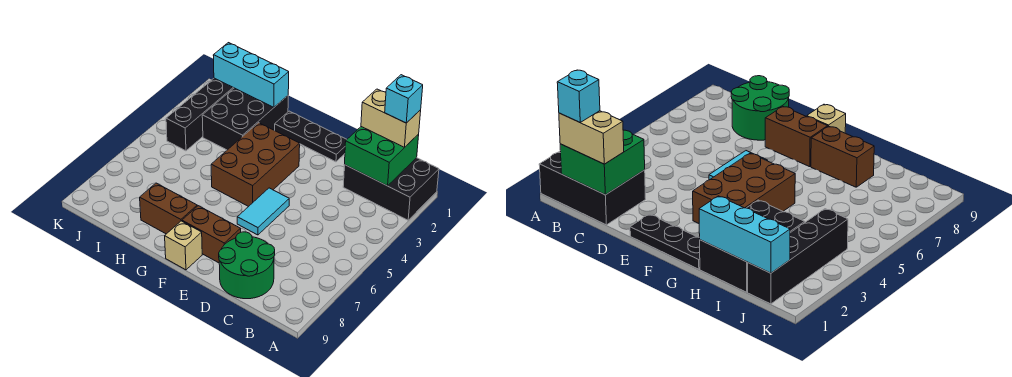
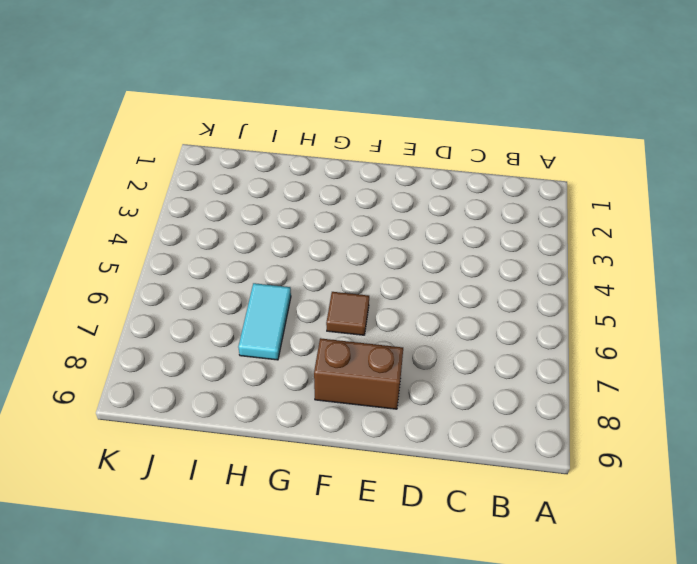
brown 1x1 tile [326,292,369,335] -> none
cyan 1x2 tile [238,283,291,360] -> cyan 1x2 tile moved to [237,188,289,235]
none -> black 2x3 brick [343,158,439,220]
none -> green 2x2 round brick [219,232,275,299]
none -> black 1x3 plate [275,111,347,162]

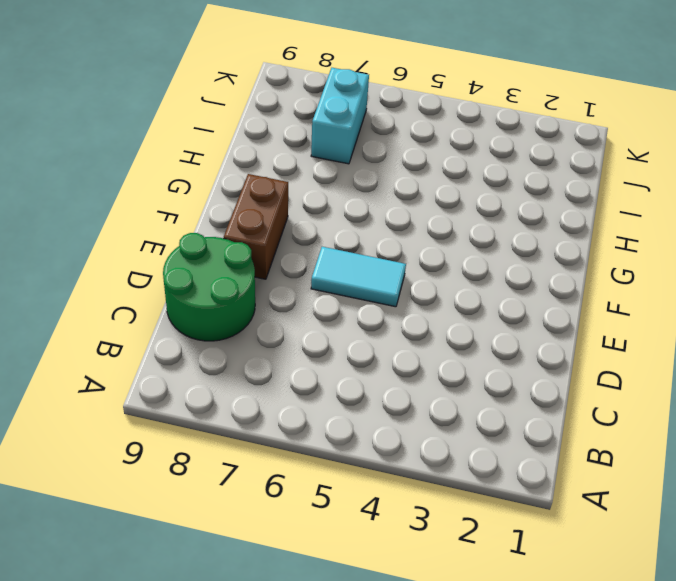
cyan 1x2 brick [311,68,369,164] -> none
none -> black 2x3 brick [343,158,439,220]
none -> black 1x3 plate [275,111,347,162]
none -> brown 2x3 brick [211,123,300,207]

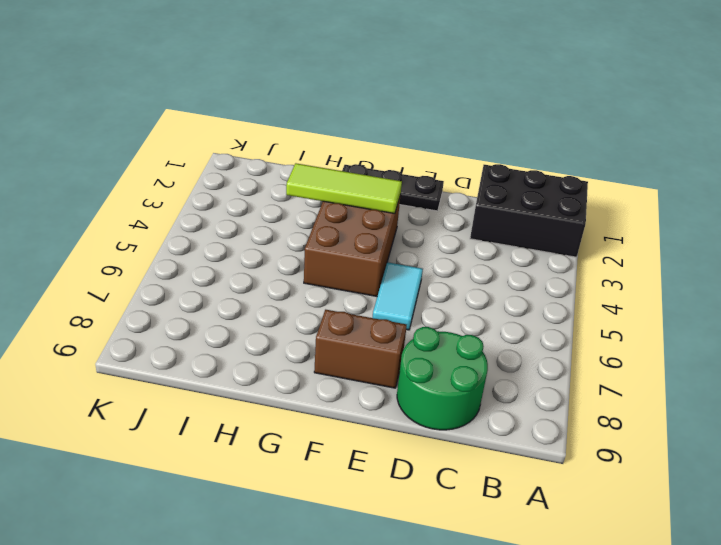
lime 1x3 tile [286,163,402,214] -> none
none -> tan 1x1 brick [165,221,202,270]
none -> brown 1x2 brick [140,183,197,234]
none -> black 2x3 brick [202,88,288,150]

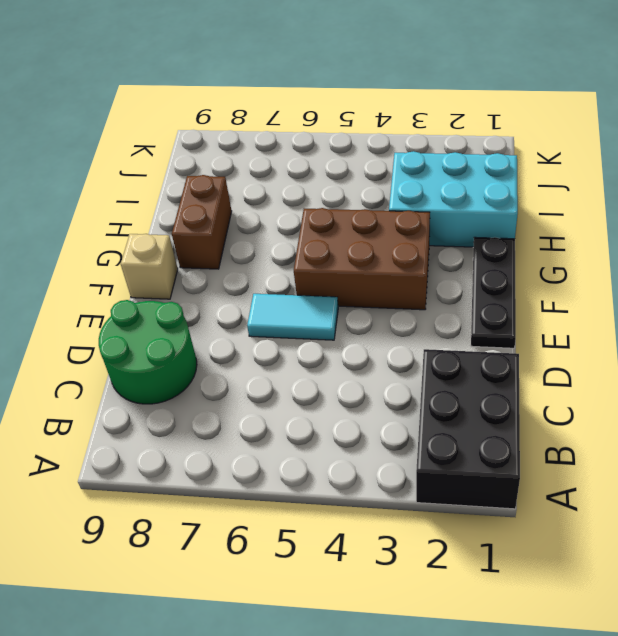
cyan 2x3 brick [389,151,518,247] -> black 2x3 brick [202,88,288,150]
none -> brown 1x2 brick [182,206,241,263]
none -> black 1x4 brick [166,78,234,151]
none -> green 2x2 brick [345,127,419,186]

